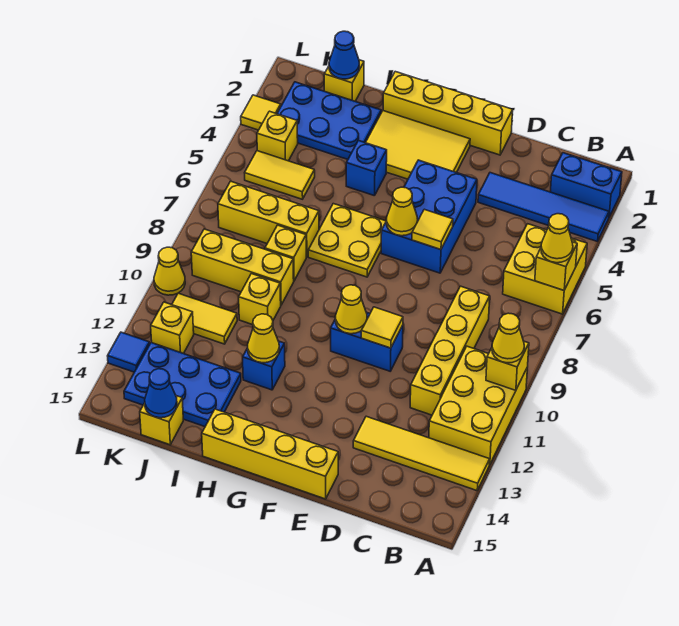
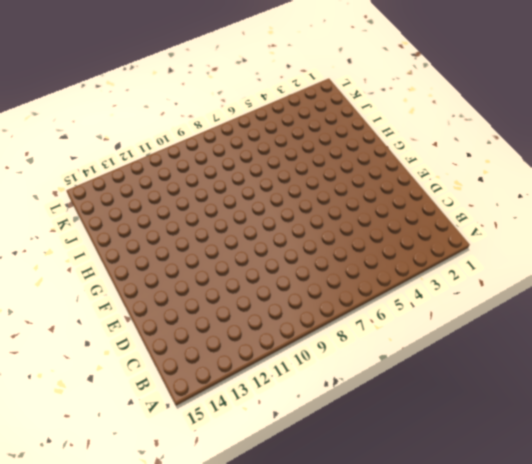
none -> blue 1x2 brick [550,153,622,217]
none -> blue 1x4 tile [478,173,609,242]
none -> yellow 2x2 brick [503,224,587,314]
none -> yellow 2x3 brick [429,346,527,465]

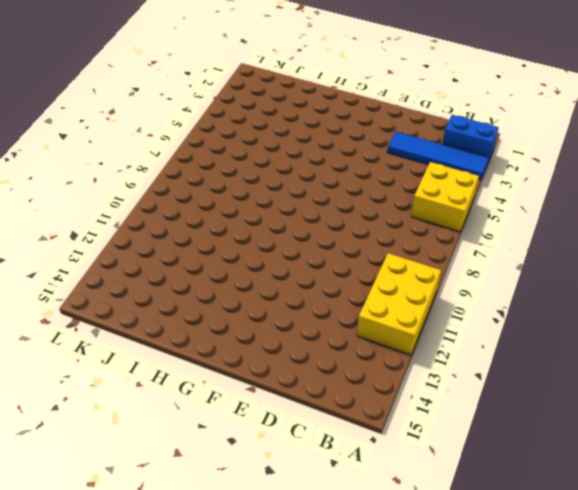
none -> yellow 1x4 tile [353,416,490,491]
none -> yellow 1x4 brick [410,286,490,415]
none -> yellow 1x4 brick [383,72,513,155]
none -> blue 2x3 brick [381,160,477,273]

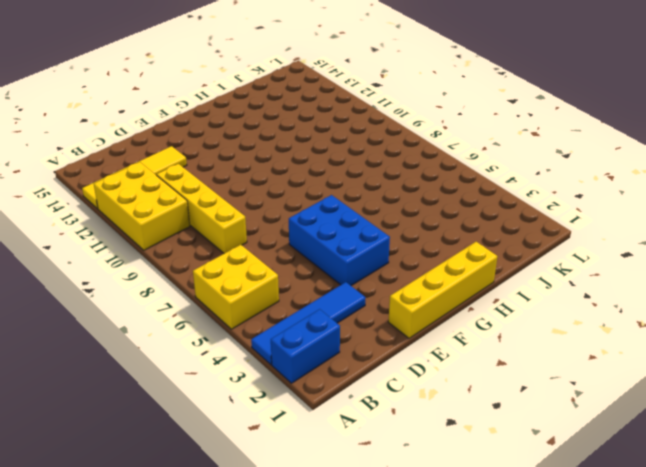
none -> blue 1x2 brick [331,312,403,371]
none -> yellow 1x4 brick [202,409,338,499]
none -> yellow 2x3 tile [366,111,470,179]
none -> yellow 2x2 plate [308,204,386,277]

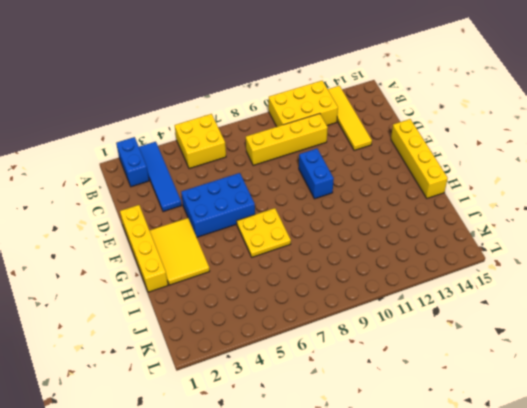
none -> blue 1x1 brick [346,140,387,196]
none -> blue 1x1 brick [243,341,285,390]
none -> blue 2x3 plate [277,82,381,159]
none -> yellow 1x3 brick [218,181,319,257]

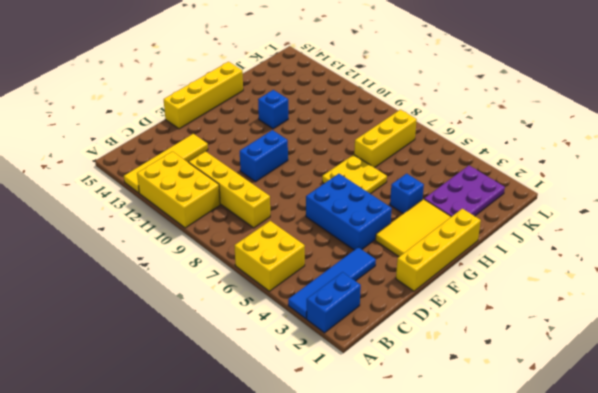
purple 2x3 plate [424,166,505,217] -> blue 2x3 plate [277,82,381,159]
none -> yellow 1x1 brick [265,225,306,281]
none -> yellow 1x3 brick [191,229,294,305]
none -> yellow 1x1 brick [239,274,281,325]
none -> blue 2x3 plate [124,342,241,427]

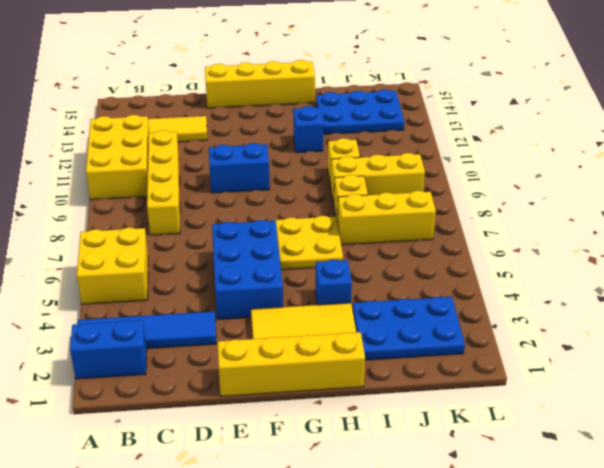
none -> yellow 1x1 brick [324,60,364,101]
none -> yellow 1x2 tile [245,151,315,199]
none -> yellow 1x2 tile [172,293,237,344]
none -> yellow 1x1 brick [140,396,183,445]

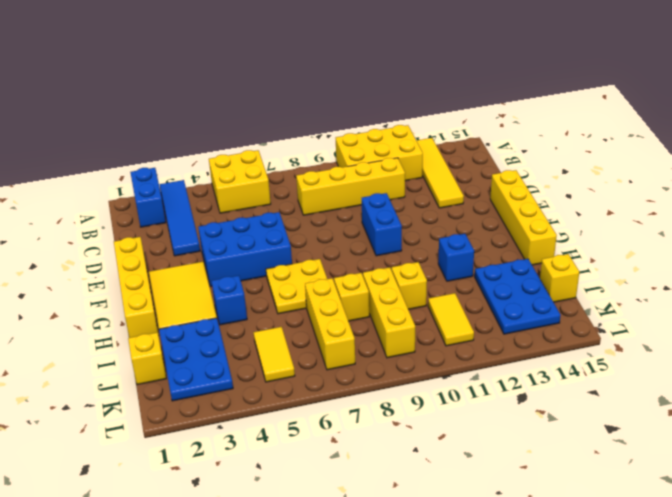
none -> yellow 1x1 brick [257,111,298,161]
none -> yellow 1x1 brick [151,302,194,354]
none -> yellow 1x1 tile [241,95,281,130]
none -> yellow 1x1 cone [154,247,185,295]

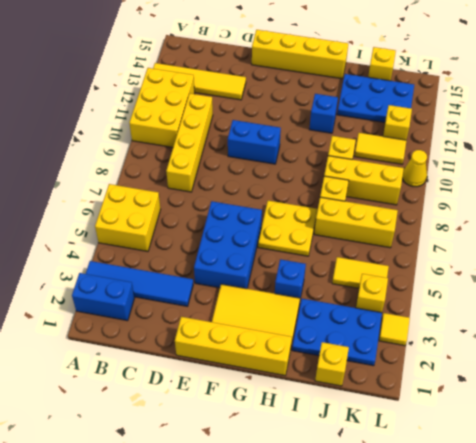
none -> blue 1x1 tile [108,332,150,372]
none -> yellow 1x1 brick [535,242,577,290]
none -> yellow 1x1 brick [486,341,529,390]
none -> yellow 1x1 tile [412,209,453,250]

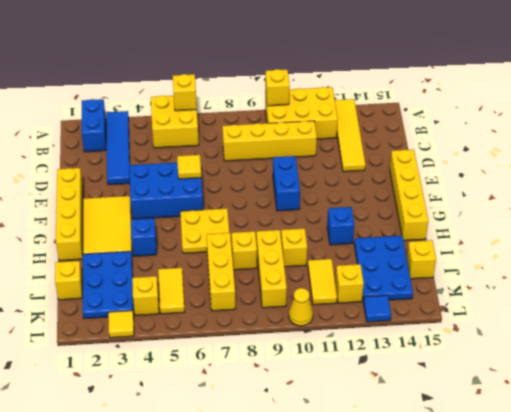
none -> yellow 1x1 tile [361,307,403,348]
none -> yellow 1x1 cone [386,187,418,236]
none -> yellow 1x1 cone [335,285,367,334]
none -> yellow 1x1 cone [248,314,279,363]

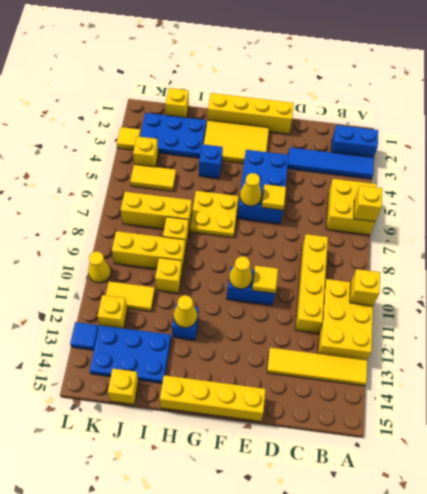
none -> blue 1x1 cone [329,31,359,79]
none -> blue 1x1 cone [145,369,177,418]
none -> yellow 1x1 cone [541,214,573,263]
none -> yellow 1x1 cone [492,313,524,363]

